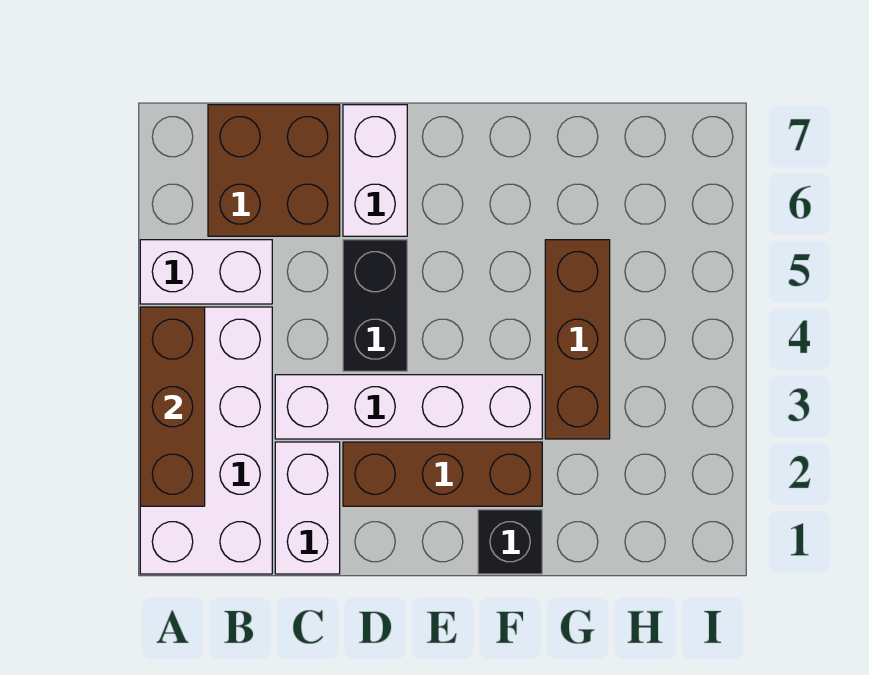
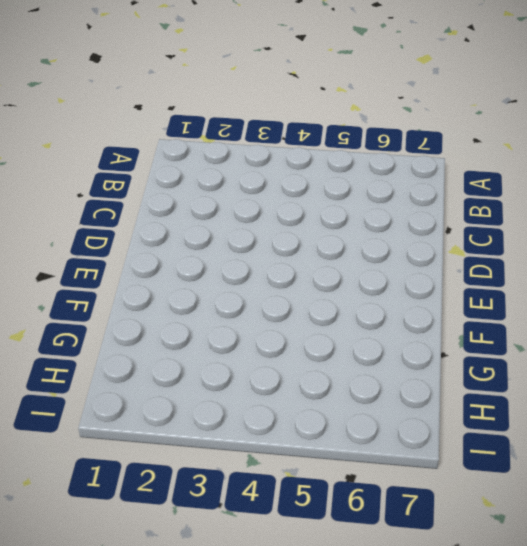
none -> white 2x4 brick [140,307,272,574]
none -> white 1x2 brick [140,240,272,304]

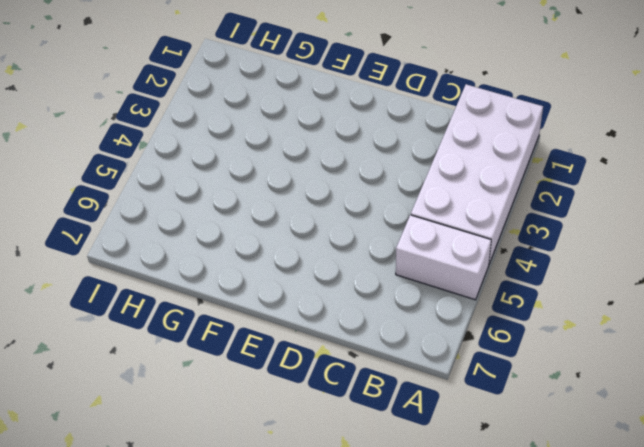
none -> brown 2x2 brick [208,105,340,236]
none -> white 1x2 brick [275,442,340,574]

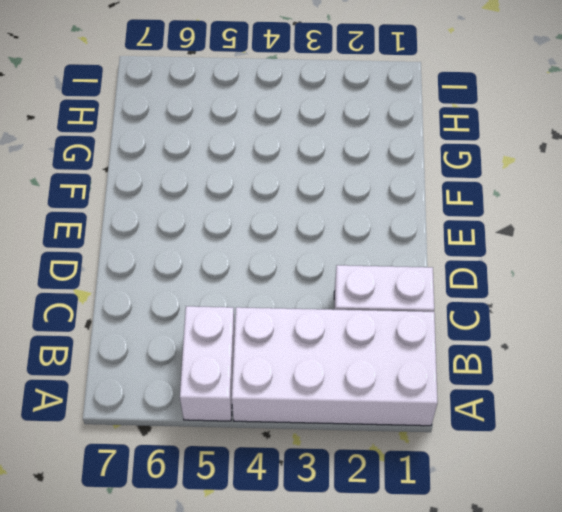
none -> brown 2x2 brick [208,105,340,236]
none -> white 1x4 brick [275,375,542,439]

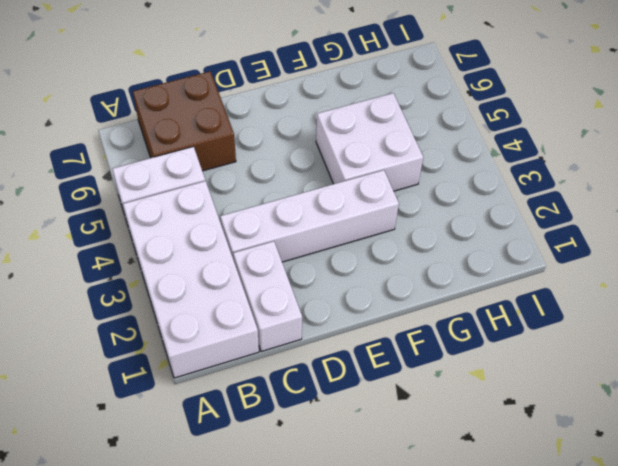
white 2x2 brick [316,93,423,191] -> brown 1x3 brick [545,240,610,439]
none -> brown 1x3 brick [343,442,542,506]
none -> black 1x2 brick [343,240,407,371]

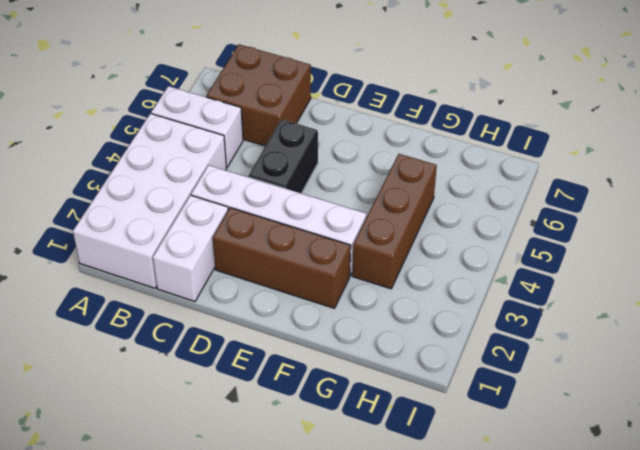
none -> white 1x2 brick [343,105,407,236]
none -> black 1x1 brick [478,510,542,574]

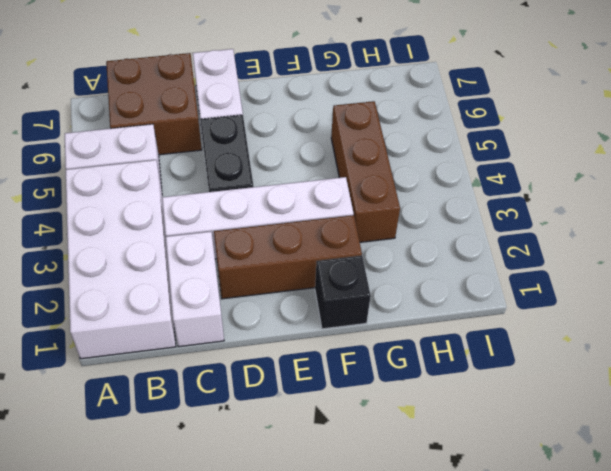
none -> brown 1x3 brick [140,307,205,506]

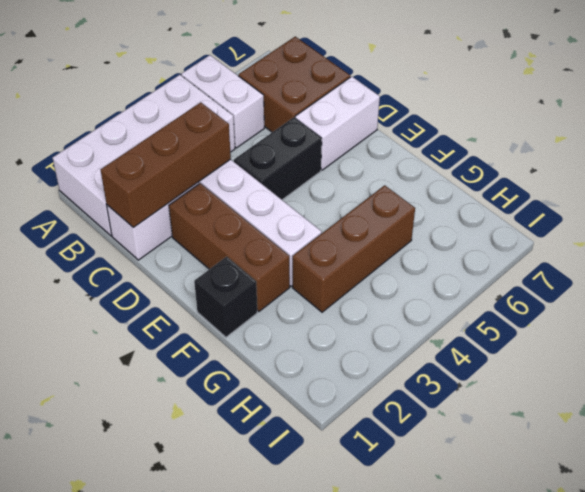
brown 1x3 brick [101,102,231,228] -> brown 1x3 brick moved to [140,307,205,506]

